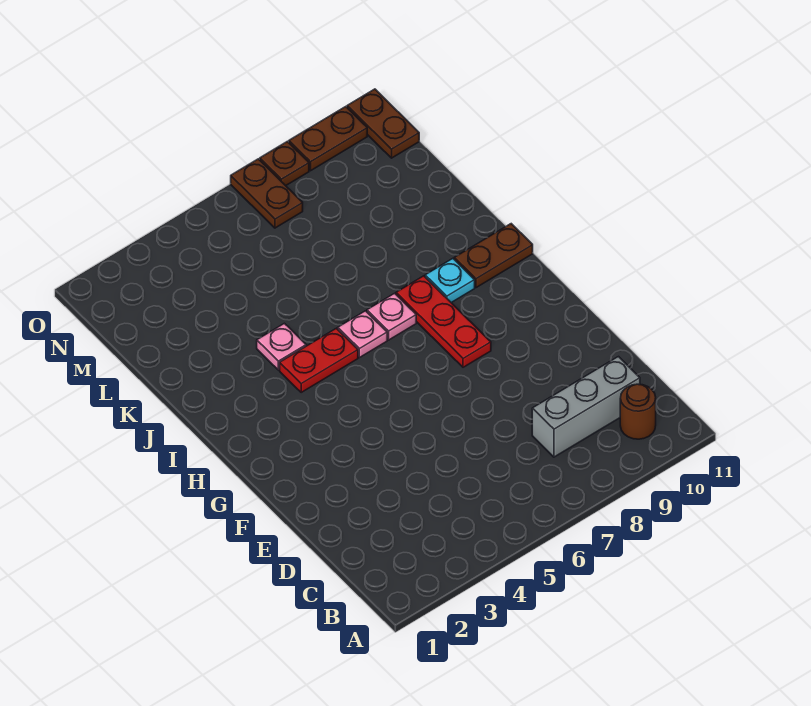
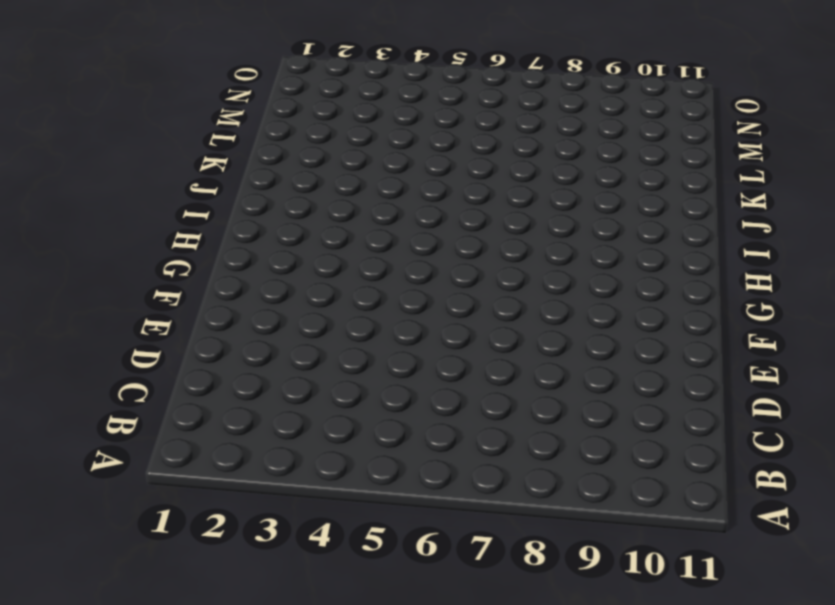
none -> brown 1x1 round brick [620,384,656,439]
none -> grey 1x3 brick [532,357,640,457]
none -> red 1x3 plate [396,276,491,367]

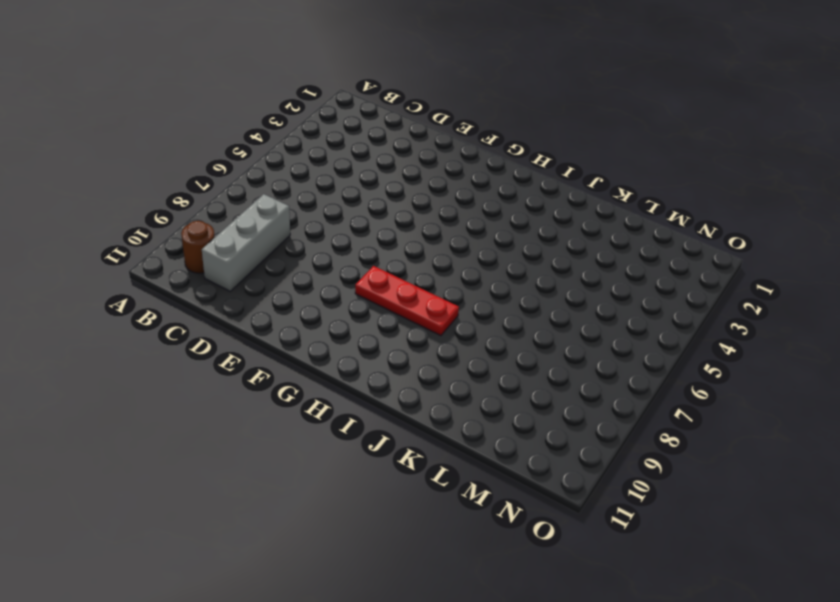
none -> red 1x2 plate [280,328,358,392]
none -> pink 1x1 plate [338,311,387,358]
none -> pink 1x1 plate [367,293,416,340]

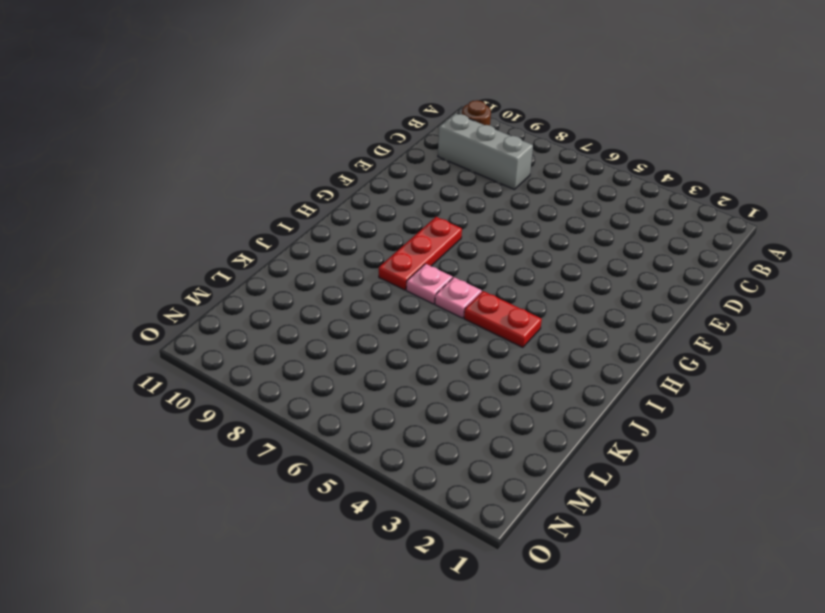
none -> cyan 1x1 plate [425,259,475,303]
none -> brown 1x2 plate [454,224,533,288]
none -> pink 1x1 plate [257,323,306,370]

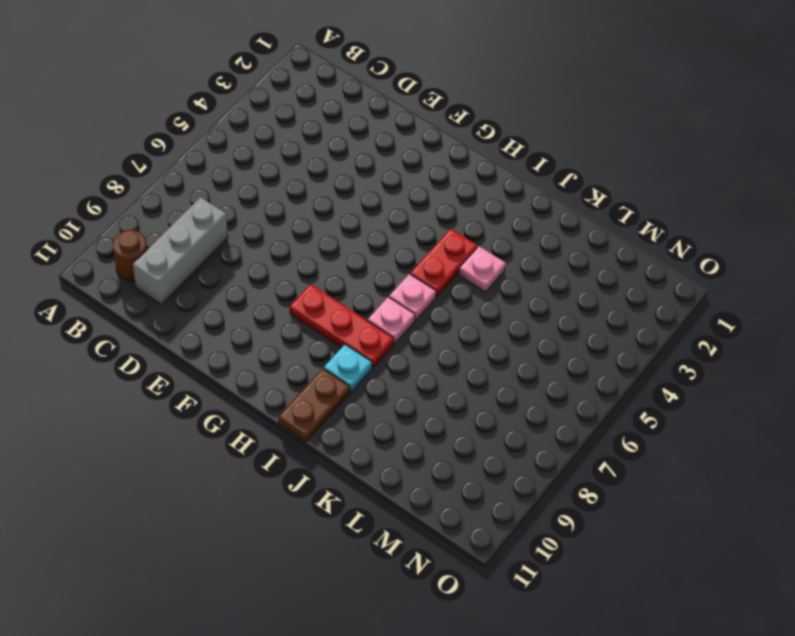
none -> brown 1x2 plate [231,159,303,228]
none -> brown 1x2 plate [347,89,419,158]
none -> brown 1x1 plate [260,141,309,186]

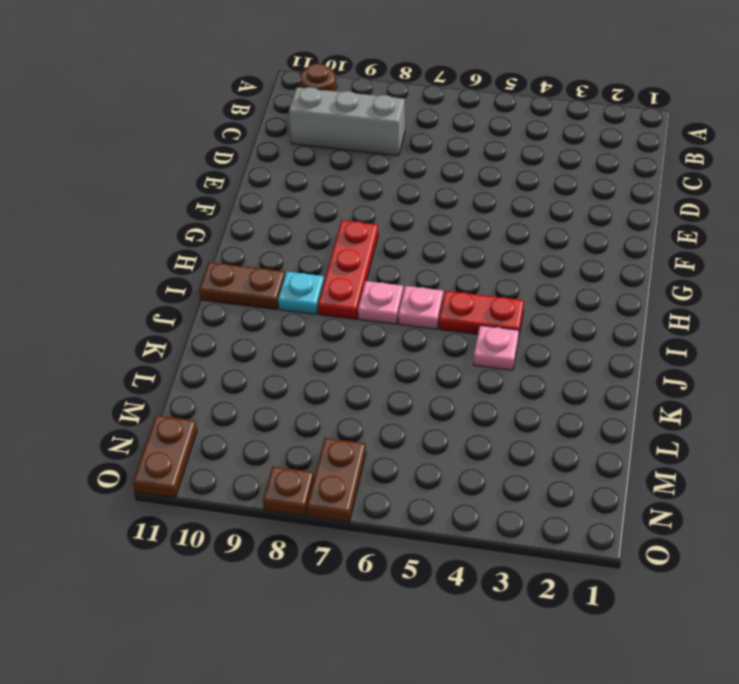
none -> brown 1x2 plate [289,107,367,171]

